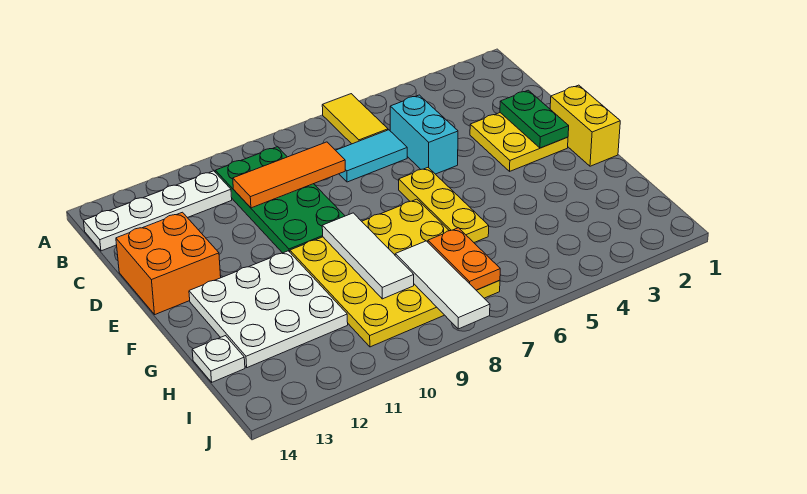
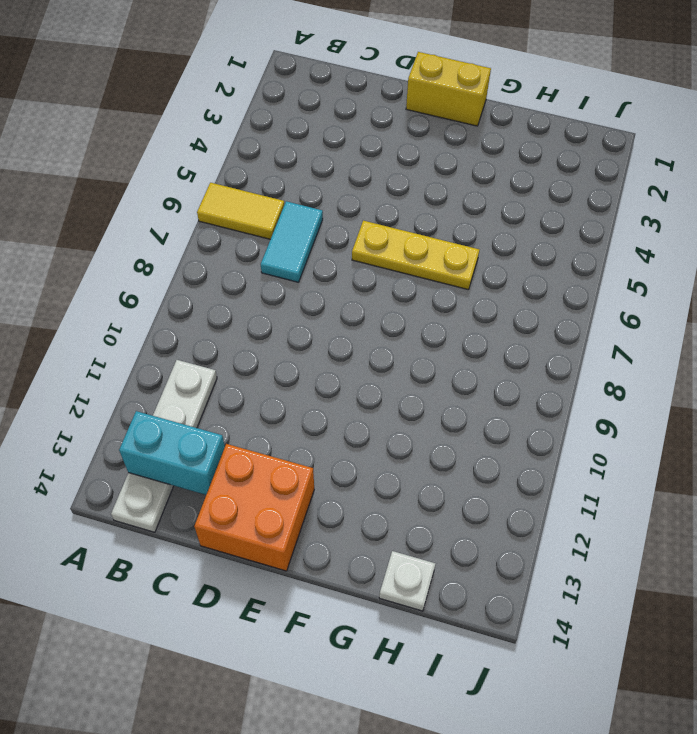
cyan 1x2 brick [119,411,225,495] -> cyan 1x2 brick moved to [390,95,458,174]
none -> green 2x4 plate [215,147,345,253]
none -> yellow 2x2 plate [470,113,568,171]
none -> yellow 4x4 plate [290,199,500,347]

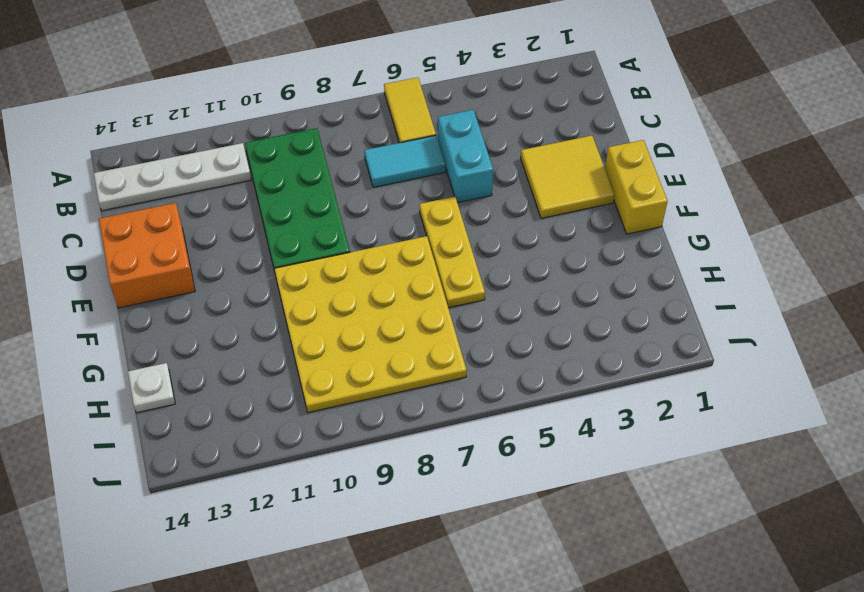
yellow 2x2 tile [521,136,614,218] -> yellow 2x2 plate [470,113,568,171]
none -> white 3x3 plate [189,251,348,368]
none -> orange 1x3 tile [233,142,345,208]
none -> green 1x2 plate [500,90,569,148]

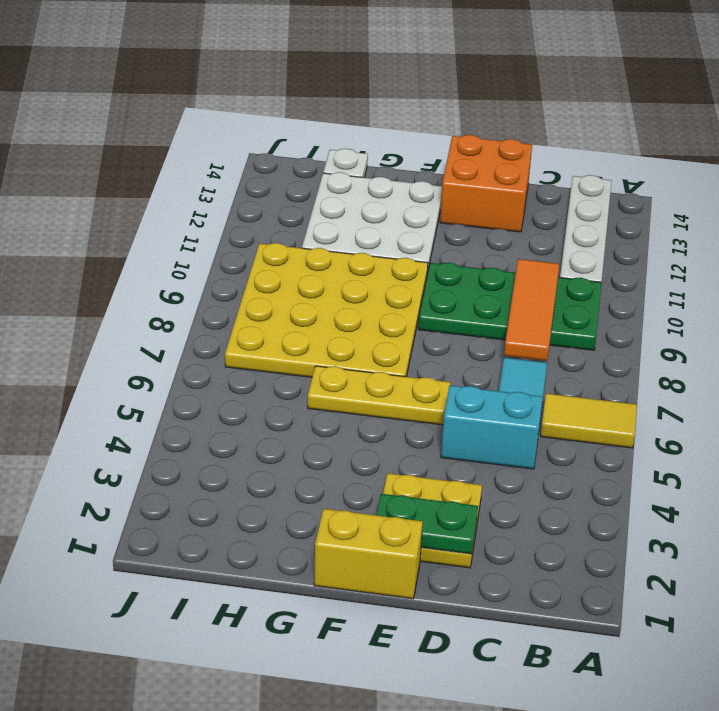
none -> white 1x3 tile [322,213,414,299]
none -> orange 1x2 plate [428,228,500,290]
none -> white 1x3 tile [395,241,490,329]

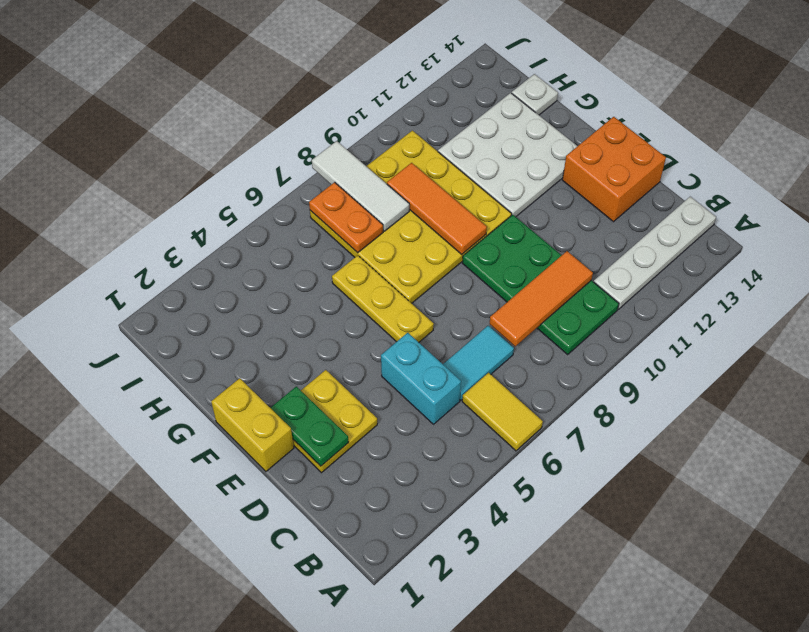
orange 1x3 tile [387,163,487,255] -> white 1x3 tile [322,213,414,299]

